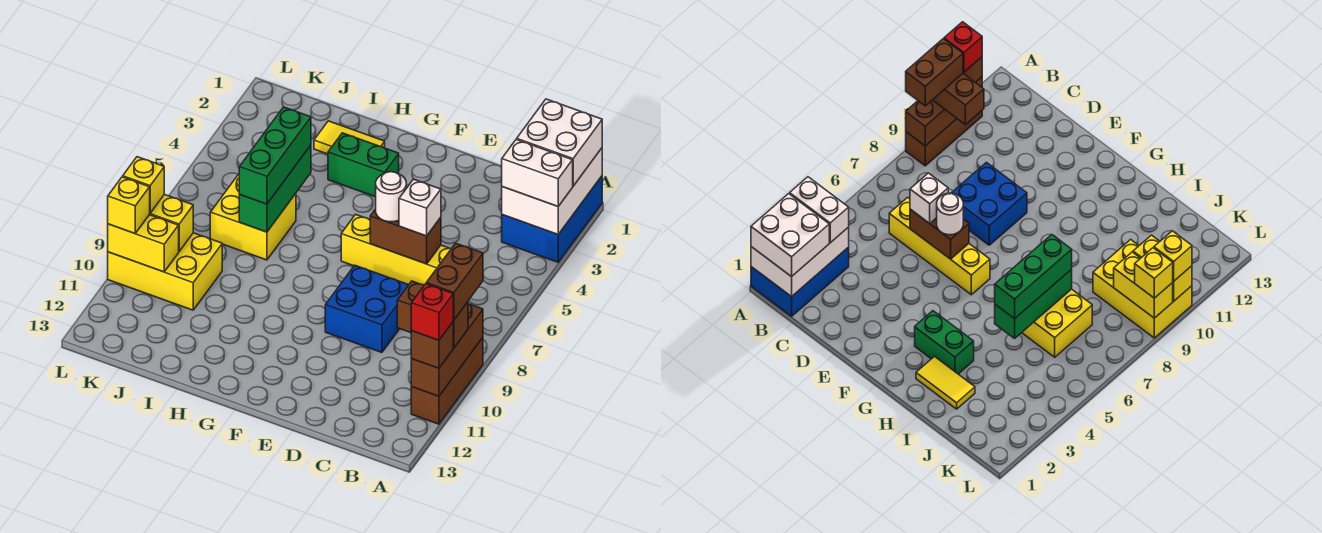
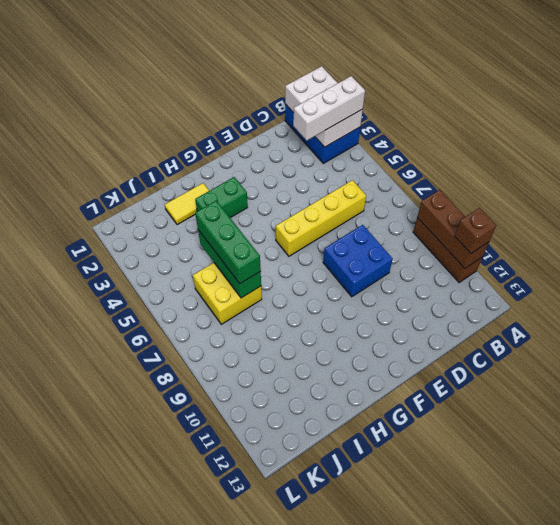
white 1x3 brick [293,76,365,140] -> white 1x2 brick [502,139,573,206]
none -> yellow 2x3 brick [108,233,222,310]
none -> brown 1x2 brick [370,209,441,264]
none -> yellow 1x2 brick [150,194,193,251]

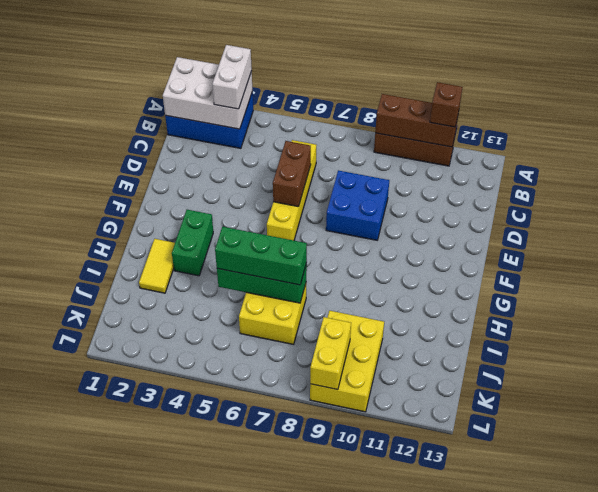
none -> yellow 1x2 brick [108,215,179,272]
none -> white 2x2 brick [517,99,602,186]
none -> brown 1x2 brick [397,281,468,348]

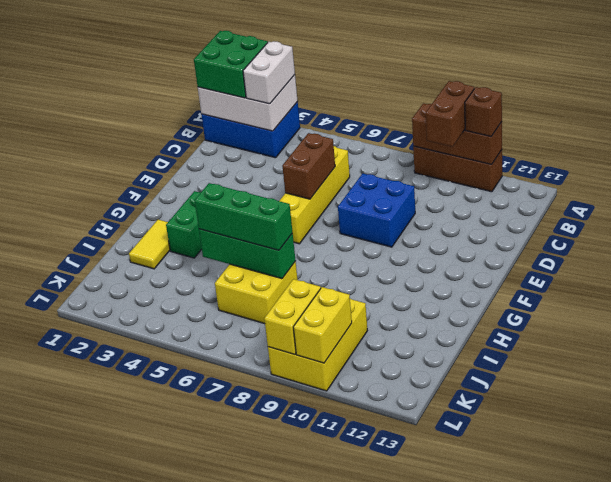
green 2x2 brick [194,31,268,98] -> white 2x2 brick [517,99,602,186]
none -> white 1x1 brick [399,179,441,236]
none -> white 1x1 round brick [376,172,406,222]
none -> yellow 1x1 brick [123,157,164,213]

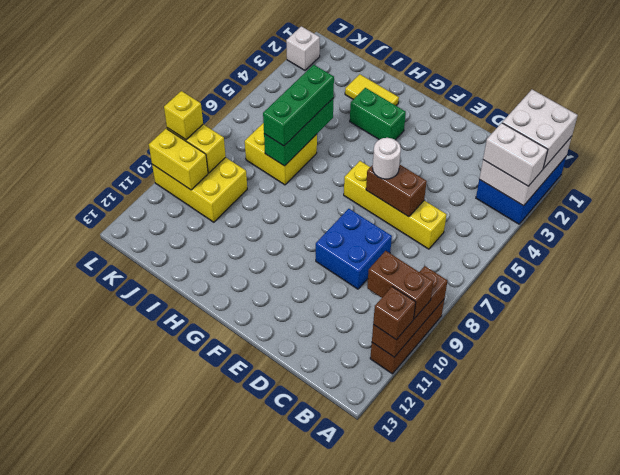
white 1x1 brick [286,26,320,70] -> white 1x1 brick moved to [399,179,441,236]
none -> yellow 1x1 brick [108,177,150,233]
none -> brown 1x2 brick [426,243,483,320]
none -> red 1x1 brick [411,284,453,340]

